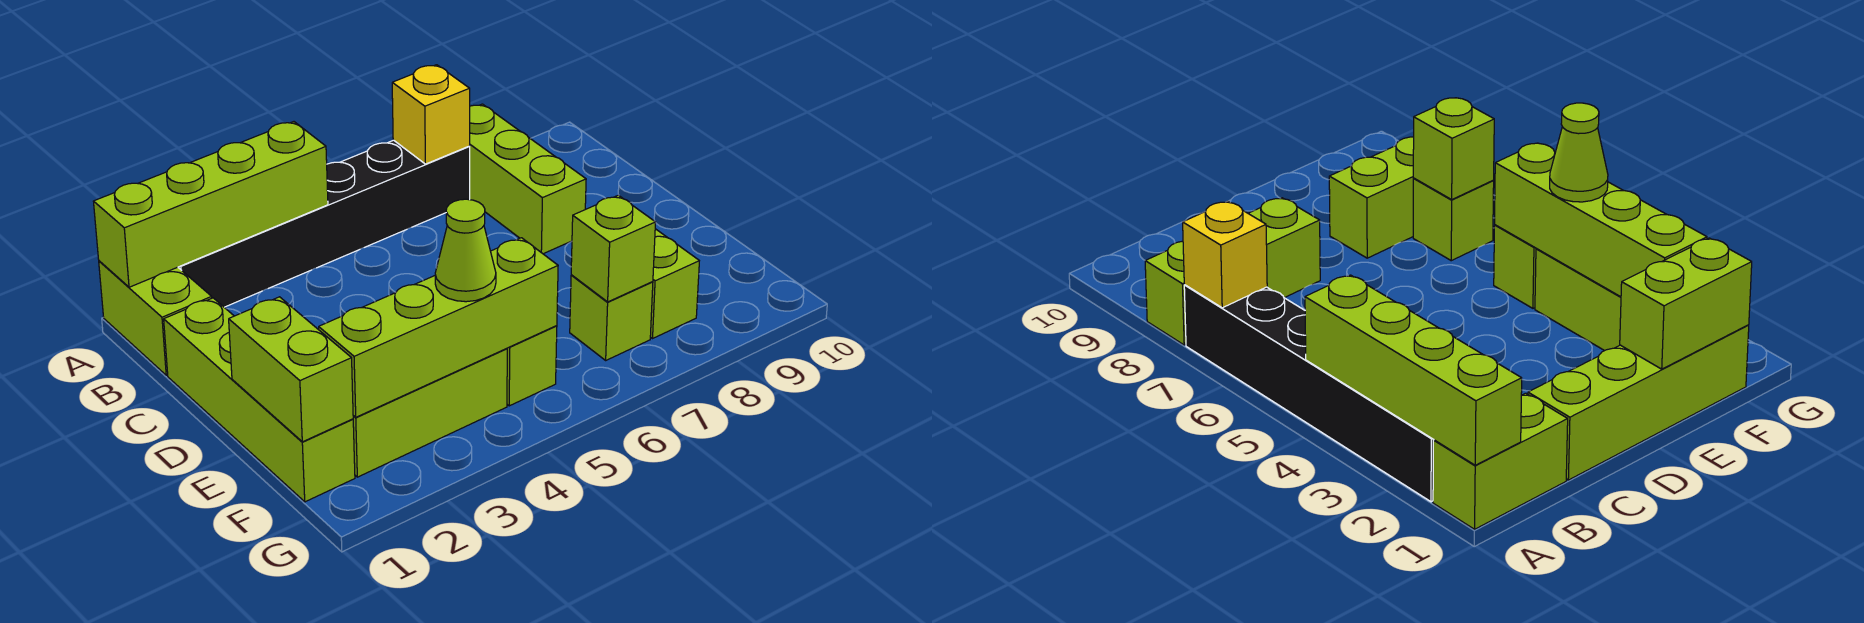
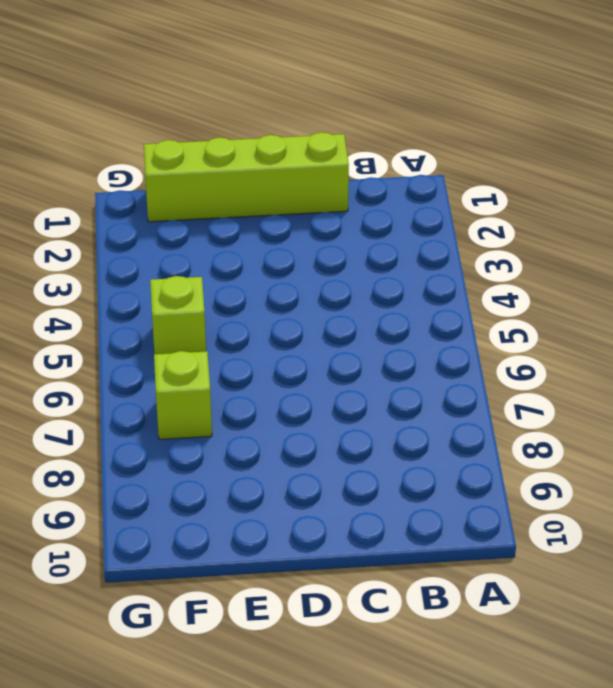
none -> lime 1x2 brick [99,261,212,375]
none -> black 1x6 brick [178,140,470,307]
none -> lime 1x3 brick [469,104,586,254]

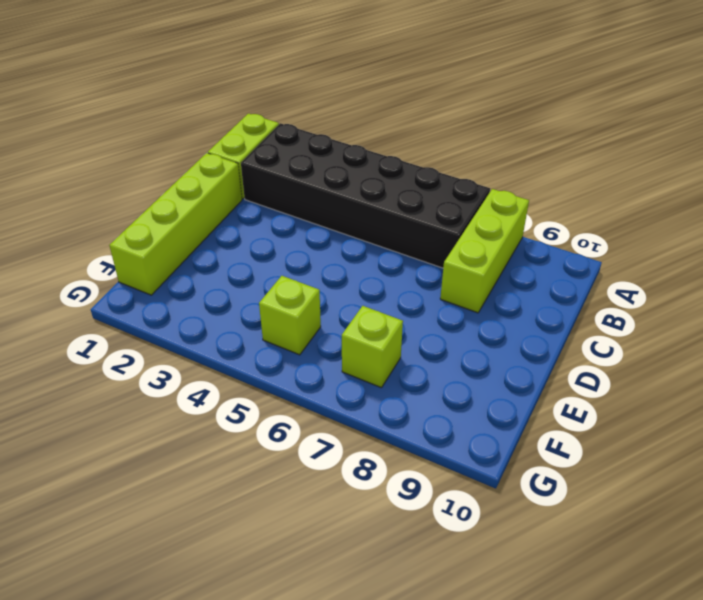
black 2x6 brick [241,123,490,268] -> black 1x6 brick [178,140,470,307]
none -> lime 1x2 brick [650,229,699,338]
none -> lime 1x3 brick [353,348,507,477]
none -> lime 1x4 brick [93,122,328,287]

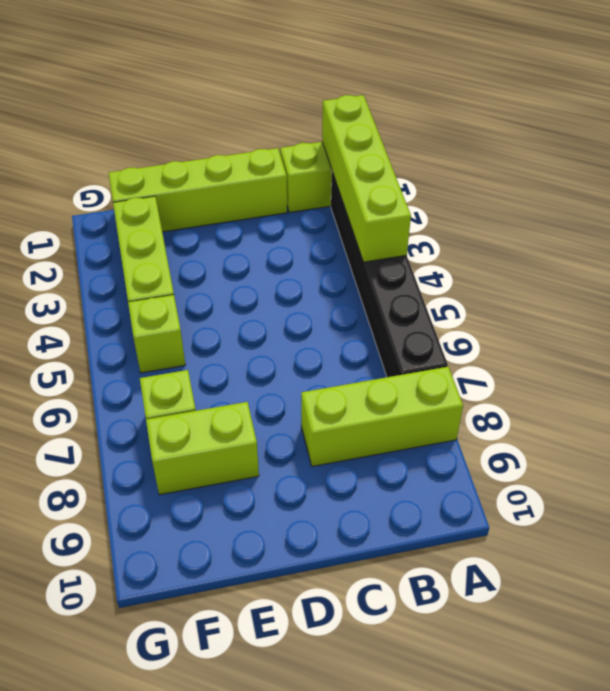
none -> yellow 1x1 brick [392,65,470,164]
none -> lime 1x2 brick [229,297,353,442]
none -> lime 1x4 brick [319,238,558,417]

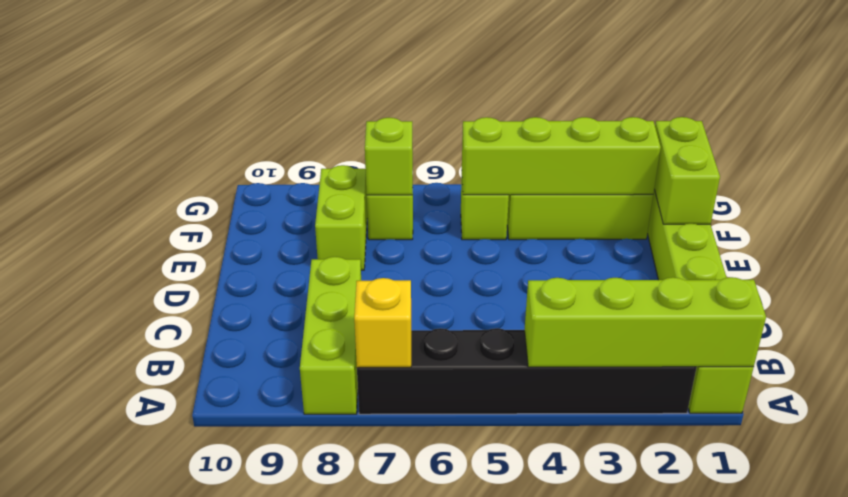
none -> lime 1x1 cone [435,199,496,302]

